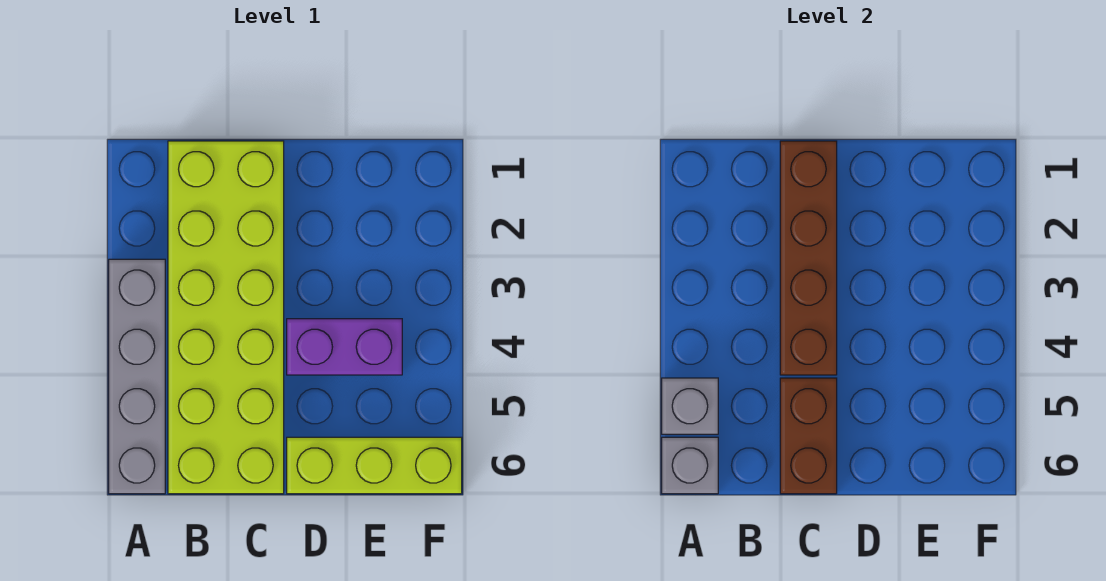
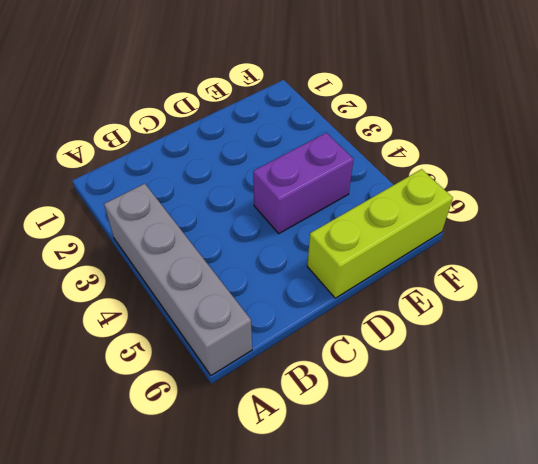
none -> lime 2x6 brick [168,141,284,494]
none -> grey 1x1 brick [662,378,718,434]

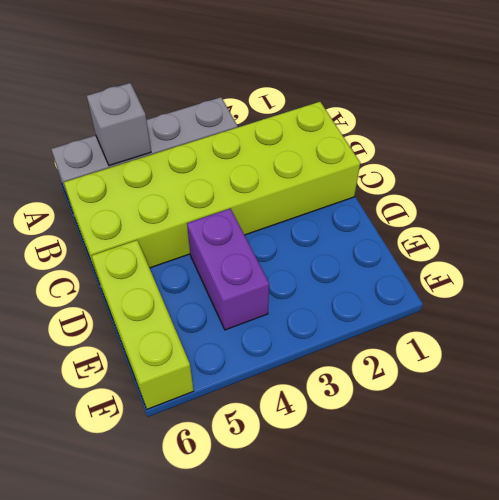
none -> grey 1x1 brick [662,437,718,494]
none -> brown 1x4 brick [780,141,837,375]

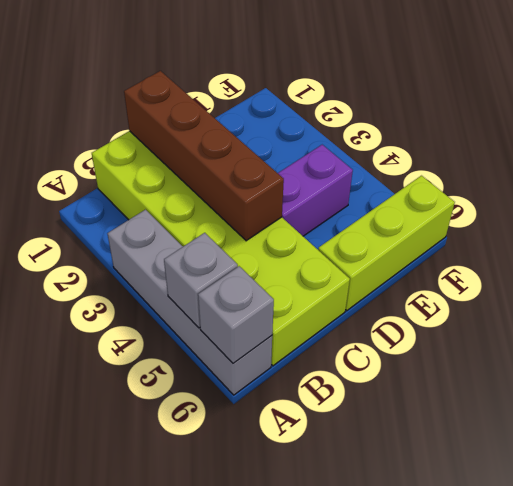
none -> brown 1x2 brick [780,378,837,494]

